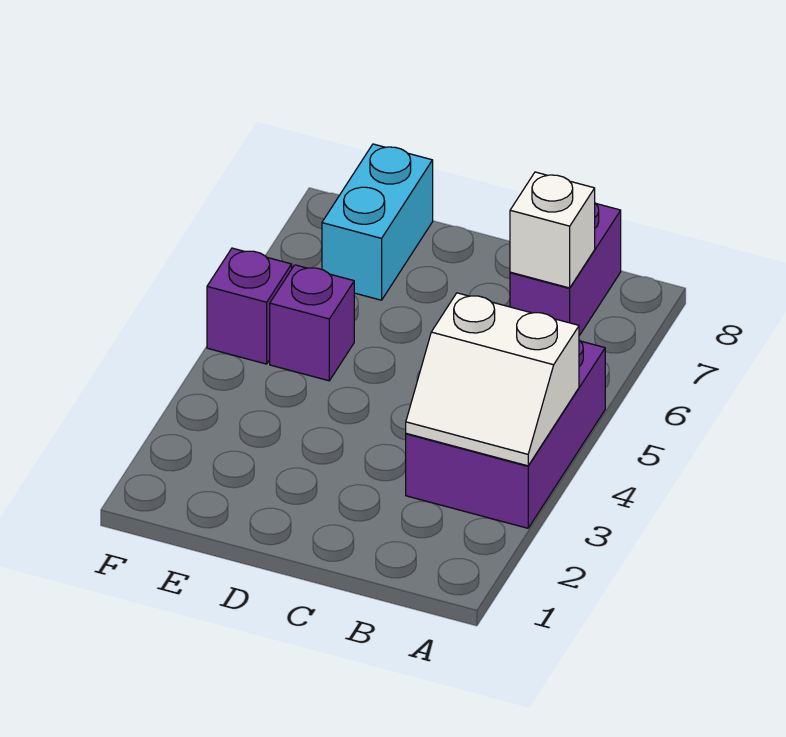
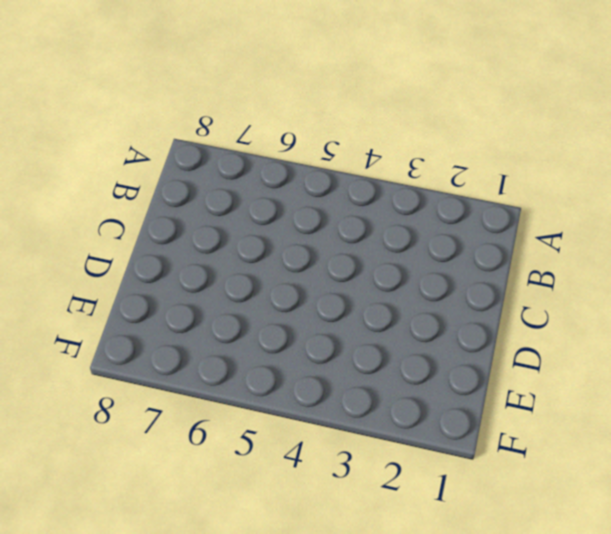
none -> purple 2x3 brick [406,340,605,528]
none -> purple 1x2 brick [510,203,621,336]

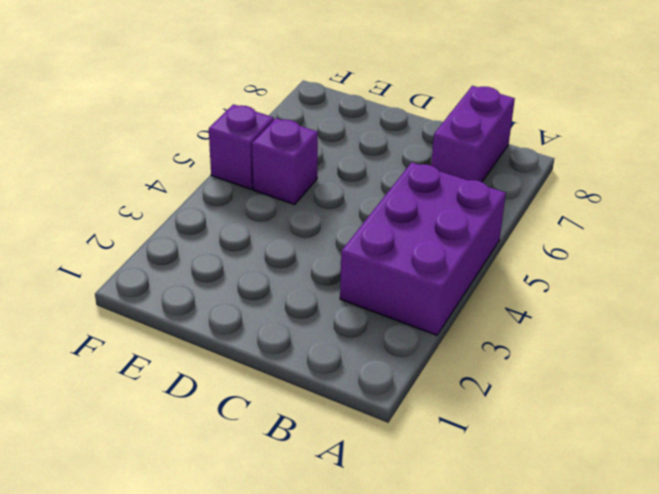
none -> cyan 1x2 brick [322,144,433,300]
none -> white 2x2 slope [406,293,579,466]

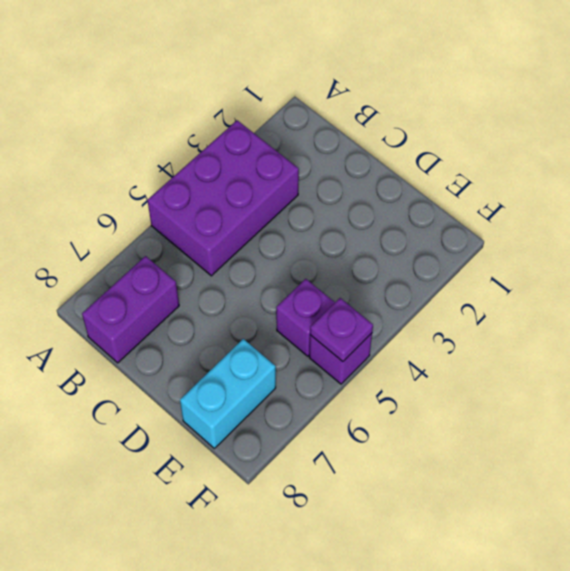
purple 1x1 plate [310,298,373,362] -> none
none -> white 2x2 slope [406,293,579,466]
none -> white 1x1 brick [510,172,595,288]

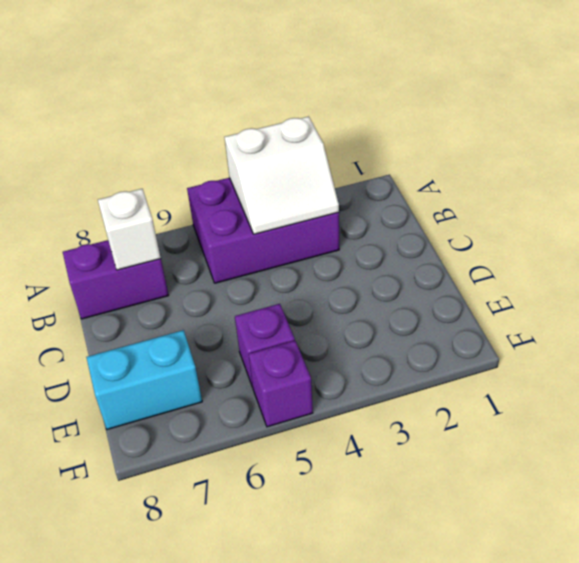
white 2x2 slope [225,116,339,234] -> white 2x2 slope turned to [406,293,579,466]

